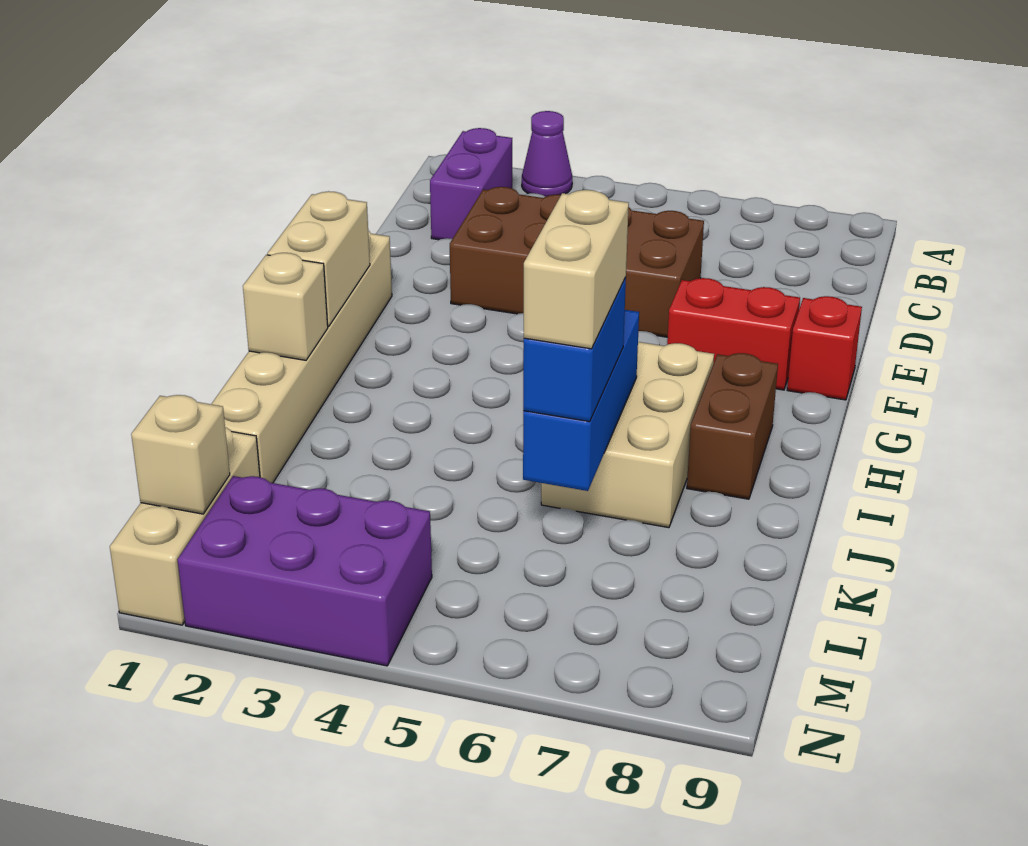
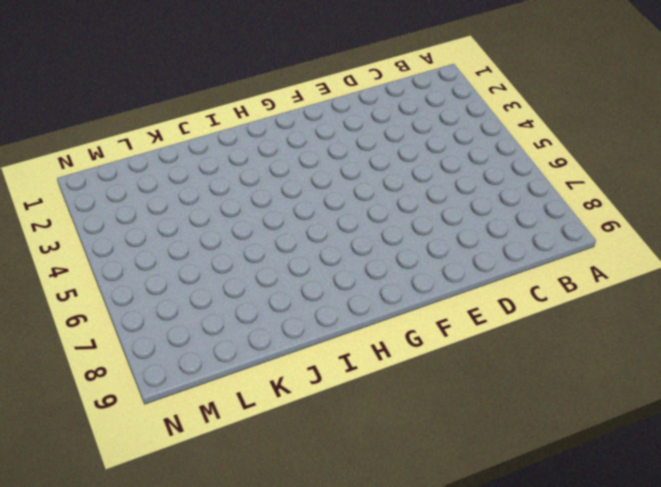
none -> purple 1x1 cone [522,111,572,197]
none -> purple 1x2 brick [430,128,512,240]
none -> brown 2x4 brick [450,187,704,337]

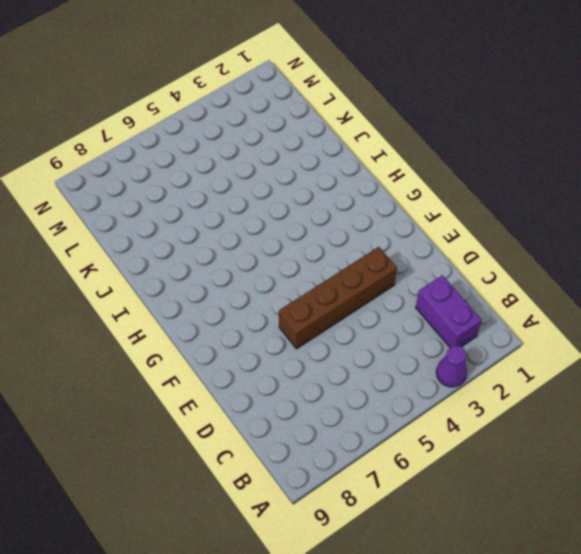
brown 1x4 brick [279,247,397,349] -> brown 2x4 brick [450,187,704,337]
none -> tan 1x6 brick [212,230,392,483]
none -> red 1x2 brick [667,278,800,390]
none -> red 1x1 brick [787,296,862,400]

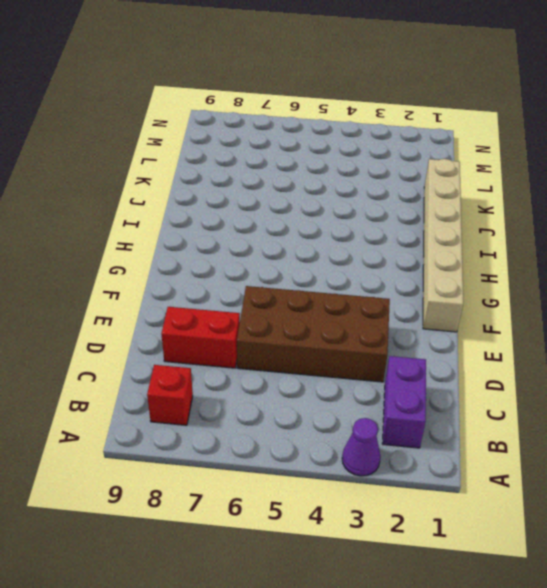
red 1x1 brick [147,365,193,425] -> red 1x1 brick moved to [787,296,862,400]
red 1x2 brick [161,307,240,368] -> red 1x2 brick moved to [667,278,800,390]
none -> tan 2x3 brick [541,342,714,528]
none -> brown 1x2 brick [687,353,778,499]
none -> tan 1x3 brick [110,427,260,625]

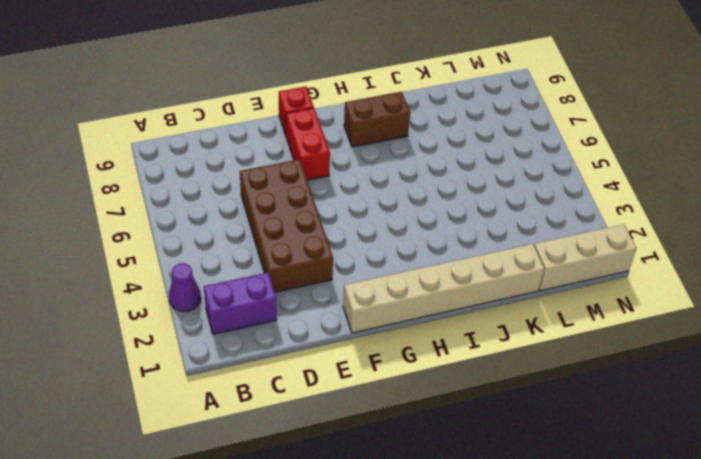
none -> tan 2x3 brick [541,342,714,528]
none -> purple 2x3 brick [177,476,432,666]
none -> tan 1x2 brick [267,191,370,327]

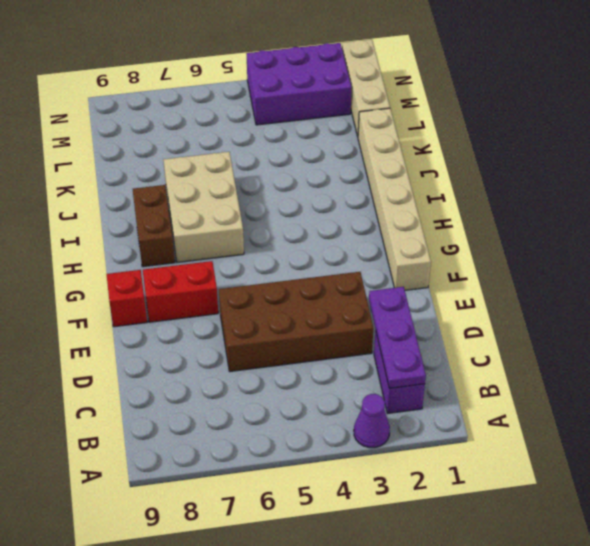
purple 1x3 plate [369,287,426,388] -> none
none -> tan 1x2 brick [267,191,370,327]
none -> tan 1x1 brick [243,253,328,360]
none -> blue 1x3 brick [523,310,639,491]

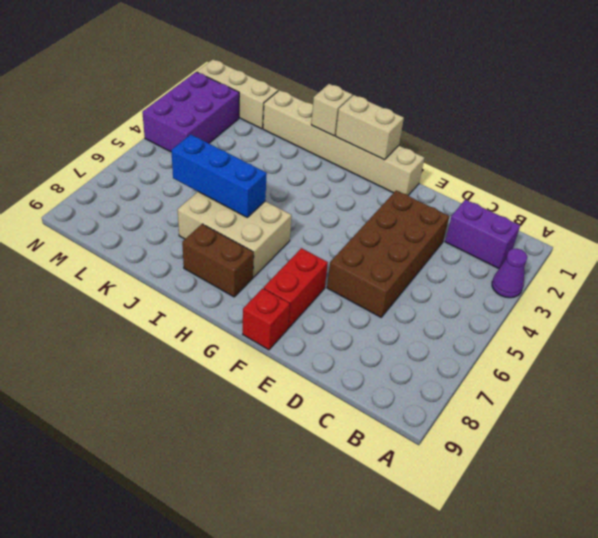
none -> tan 1x1 brick [131,395,230,514]
none -> blue 1x2 brick [523,277,626,422]
none -> tan 1x2 brick [524,190,629,349]

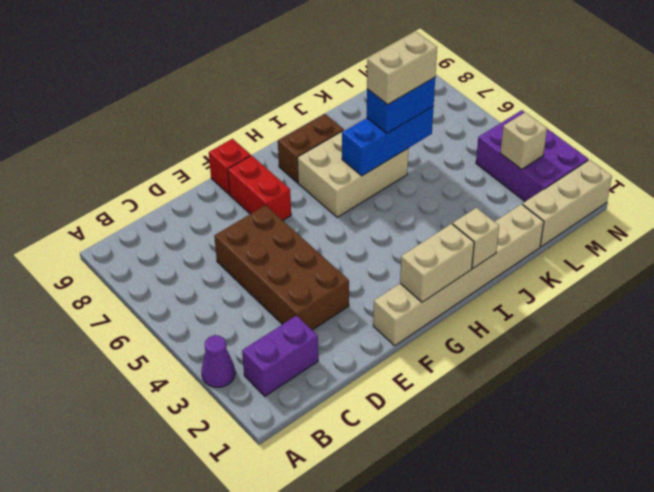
tan 1x1 brick [500,112,547,169] -> tan 1x1 brick moved to [131,395,230,514]

